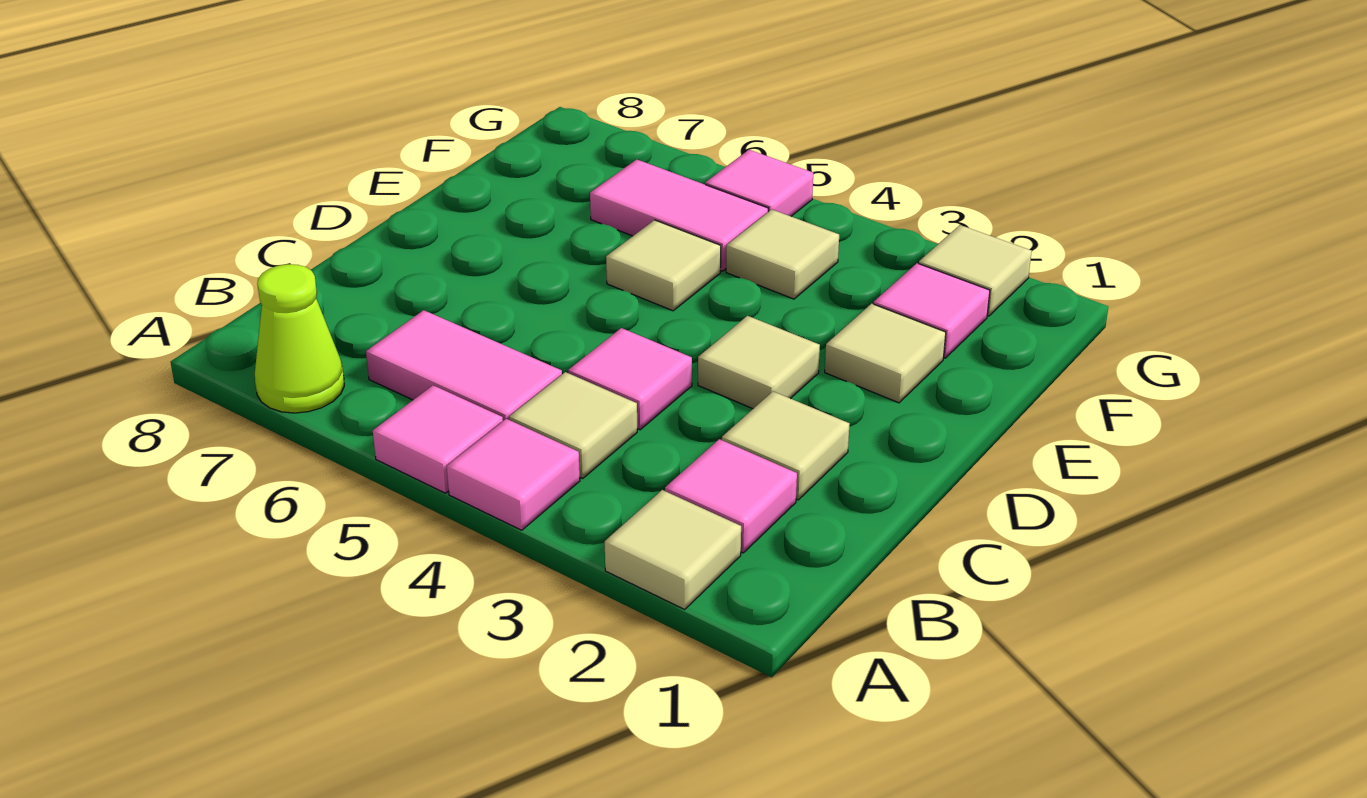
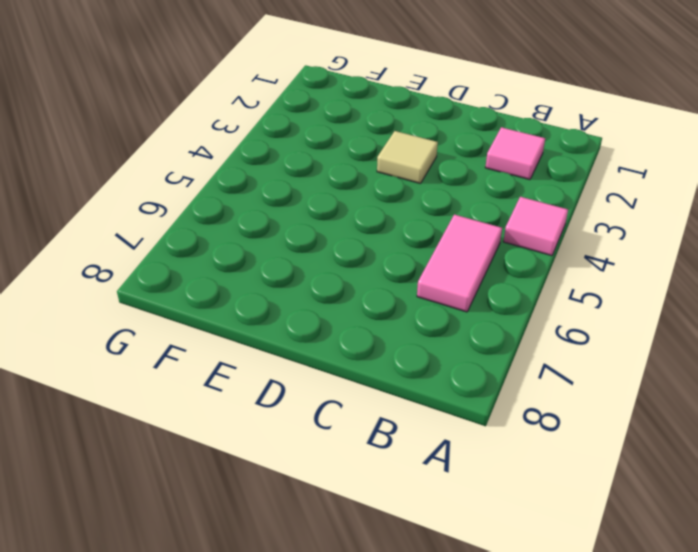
none -> tan 1x1 tile [605,490,741,609]
none -> pink 1x1 tile [373,385,503,493]
none -> lime 1x1 cone [255,264,344,413]

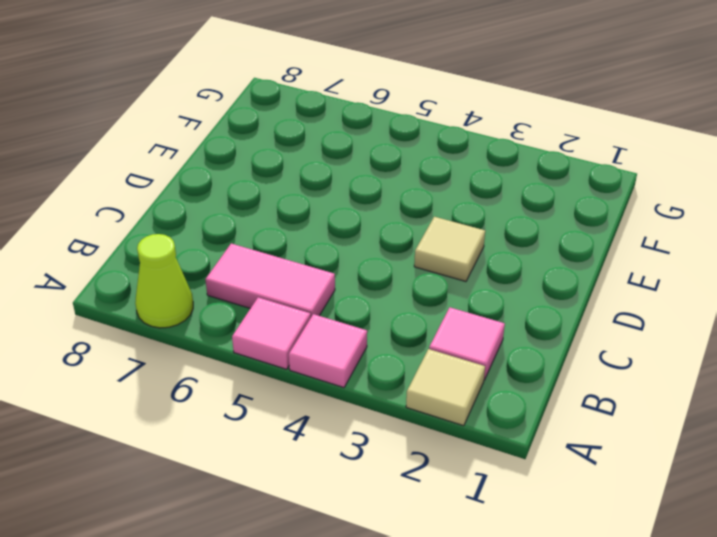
none -> tan 1x1 tile [509,372,637,478]
none -> tan 1x1 tile [722,391,850,500]
none -> pink 1x1 tile [568,328,692,430]

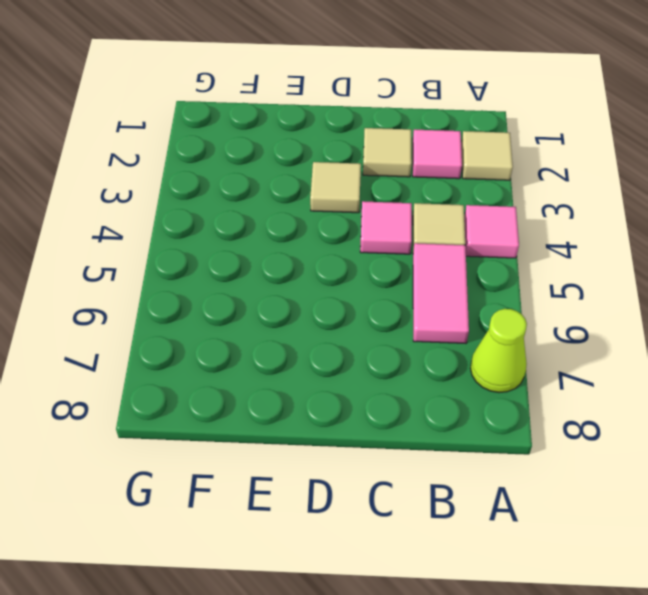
none -> pink 1x1 tile [373,385,503,493]
none -> tan 1x1 tile [825,304,946,403]
none -> tan 1x1 tile [606,220,721,311]

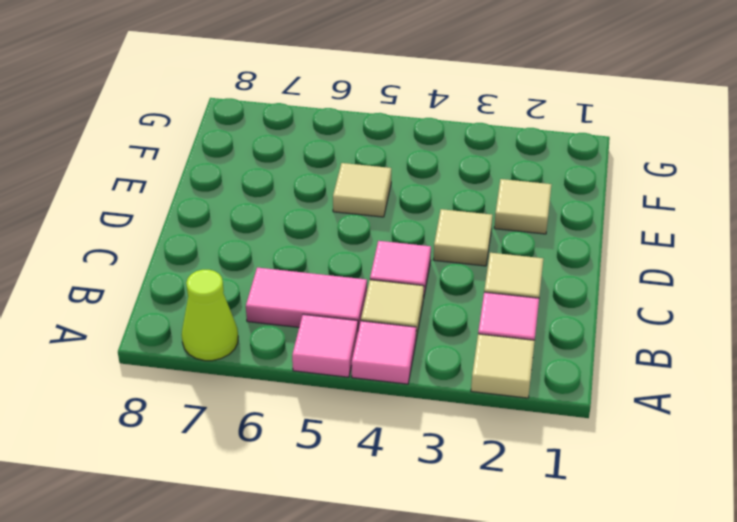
none -> pink 1x1 tile [874,263,990,358]
none -> tan 1x1 tile [726,209,839,299]
none -> pink 1x2 tile [590,159,768,271]

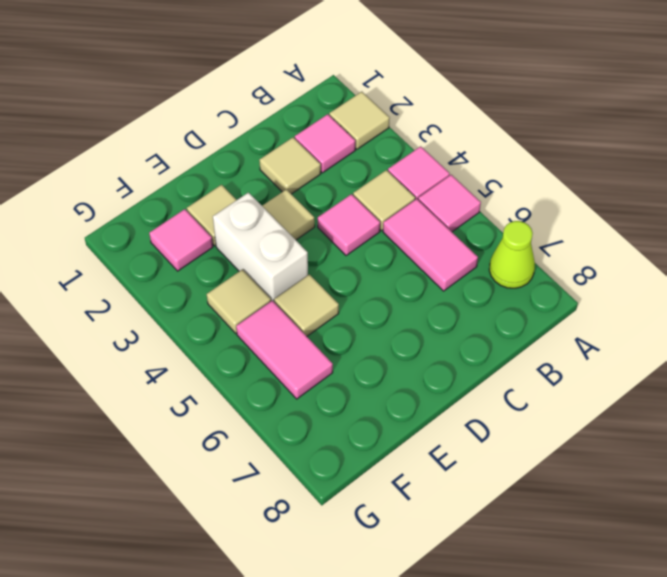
white 1x2 brick [213,193,308,302] -> none
none -> tan 1x1 tile [919,225,1032,316]
none -> pink 1x1 tile [705,150,813,216]

